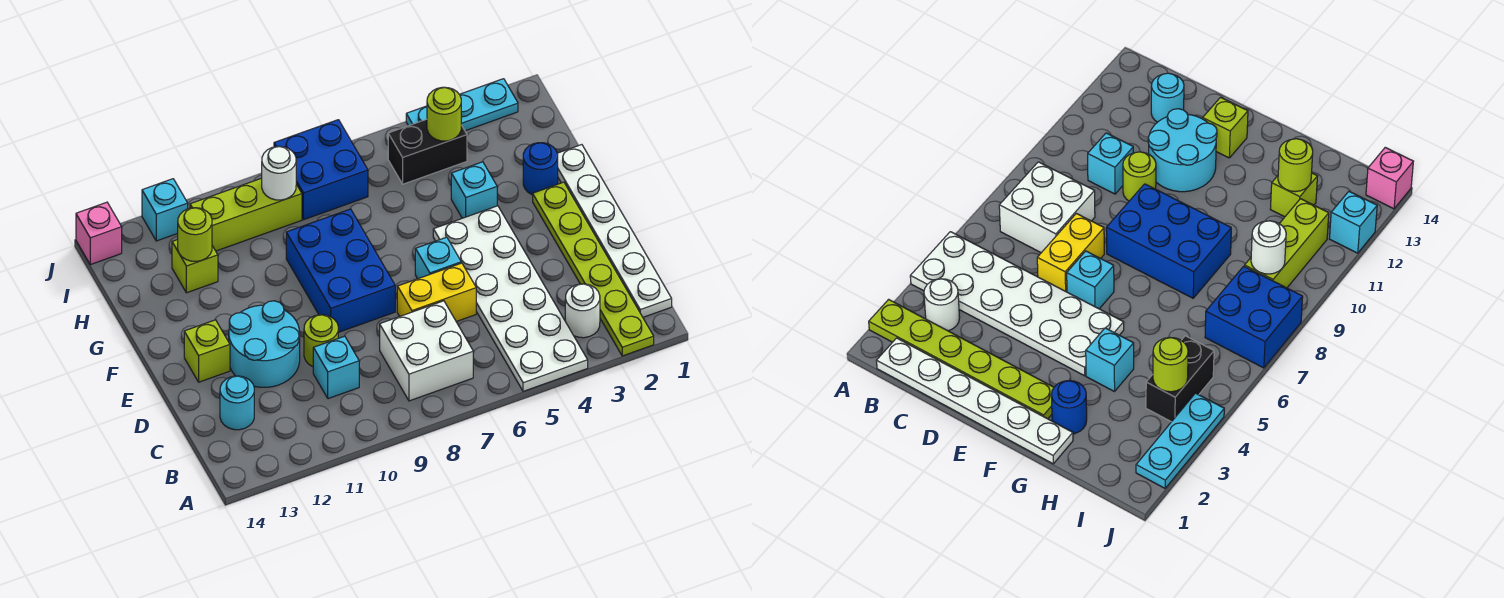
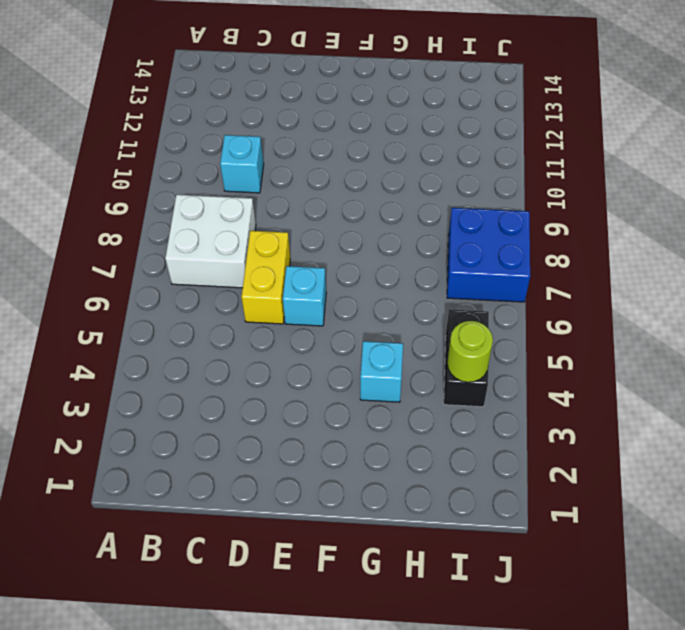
none -> lime 1x6 plate [533,182,654,356]
none -> white 2x6 plate [433,206,588,391]
none -> white 1x6 plate [557,145,672,317]

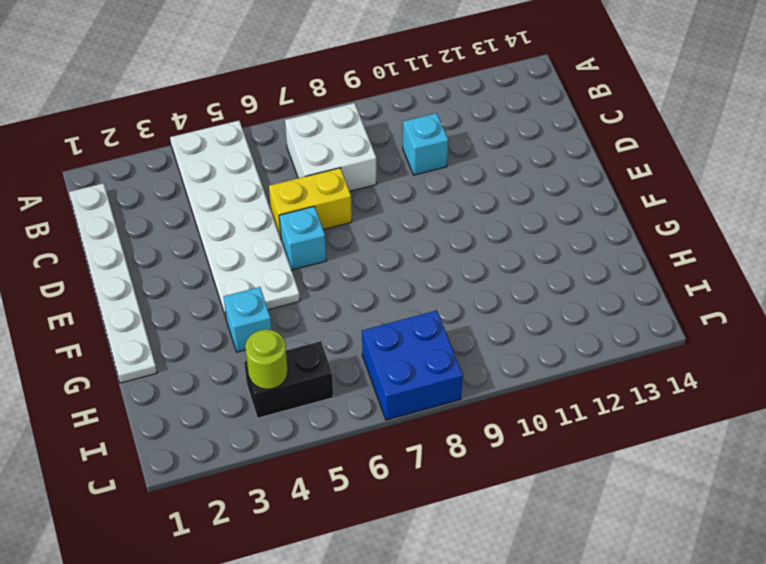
none -> lime 1x6 plate [533,182,654,356]
none -> white 1x1 round brick [565,284,600,338]
none -> cyan 1x1 round brick [220,376,254,430]

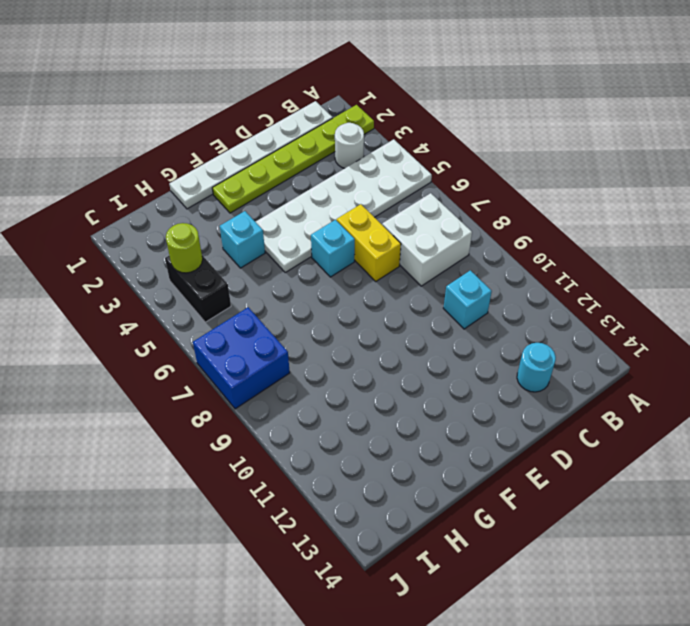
none -> lime 1x1 round brick [304,315,338,367]
none -> cyan 2x2 round brick [229,301,300,387]
none -> blue 2x3 brick [286,209,395,332]

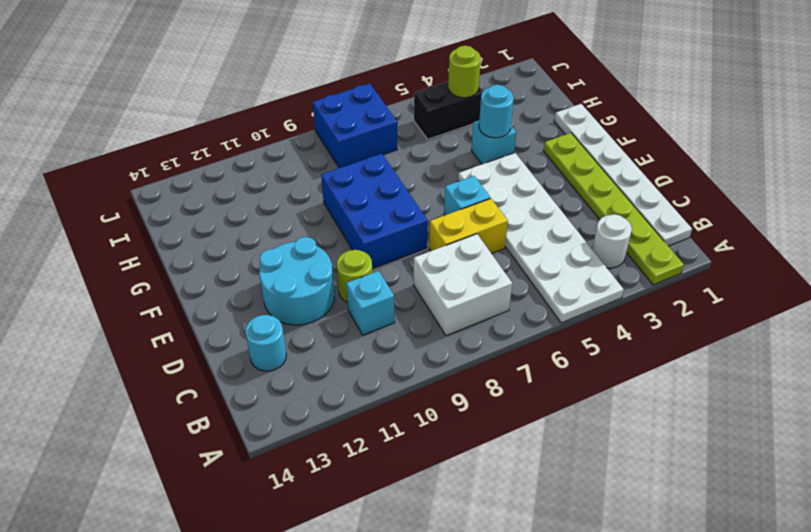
cyan 1x1 round brick [479,85,514,138] -> none
none -> lime 1x1 brick [184,320,230,382]
none -> blue 1x1 round brick [523,143,558,195]
none -> lime 1x1 brick [172,240,218,293]

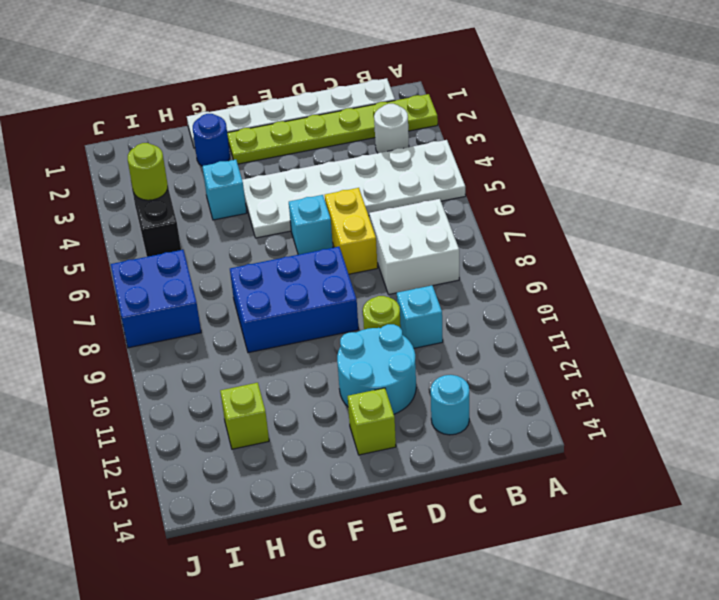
none -> lime 1x3 brick [190,178,302,251]
none -> cyan 1x3 plate [406,79,518,131]
none -> cyan 1x1 brick [142,179,188,241]

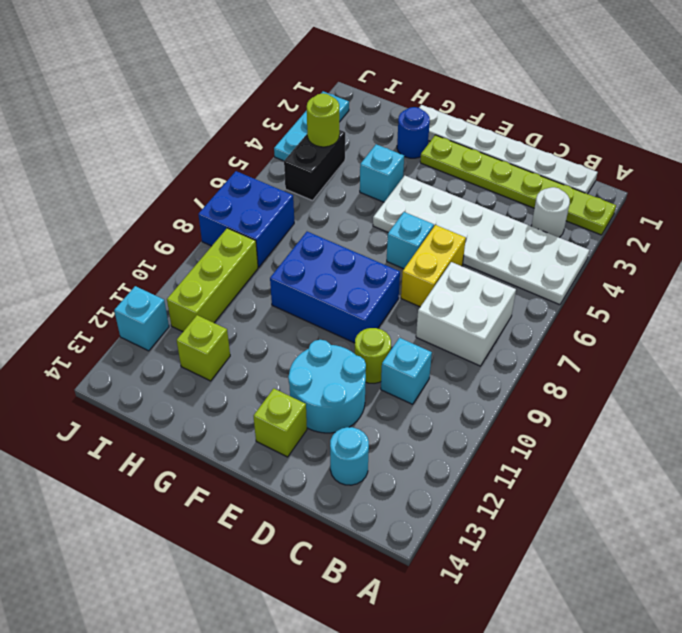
none -> pink 1x1 brick [76,202,122,265]
none -> lime 1x1 round brick [178,208,212,261]
none -> white 1x1 round brick [262,146,296,200]

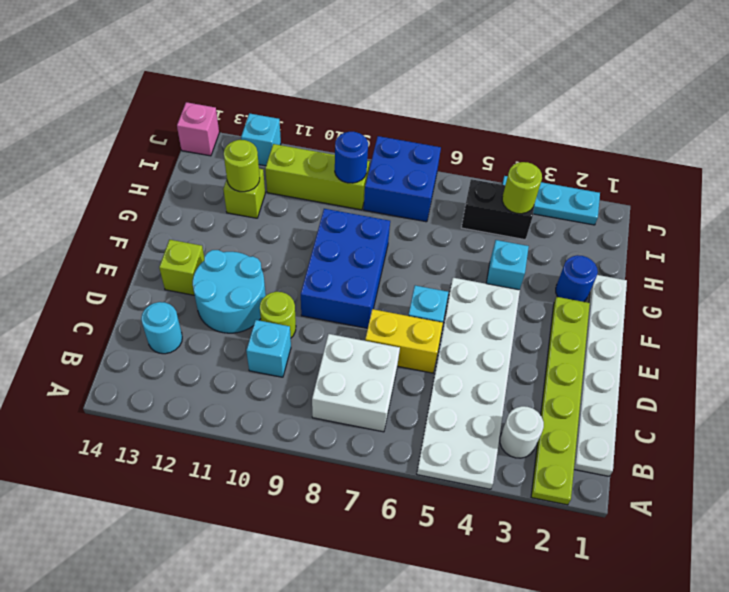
blue 1x1 round brick [335,132,368,183] -> white 1x1 round brick [262,146,296,200]

